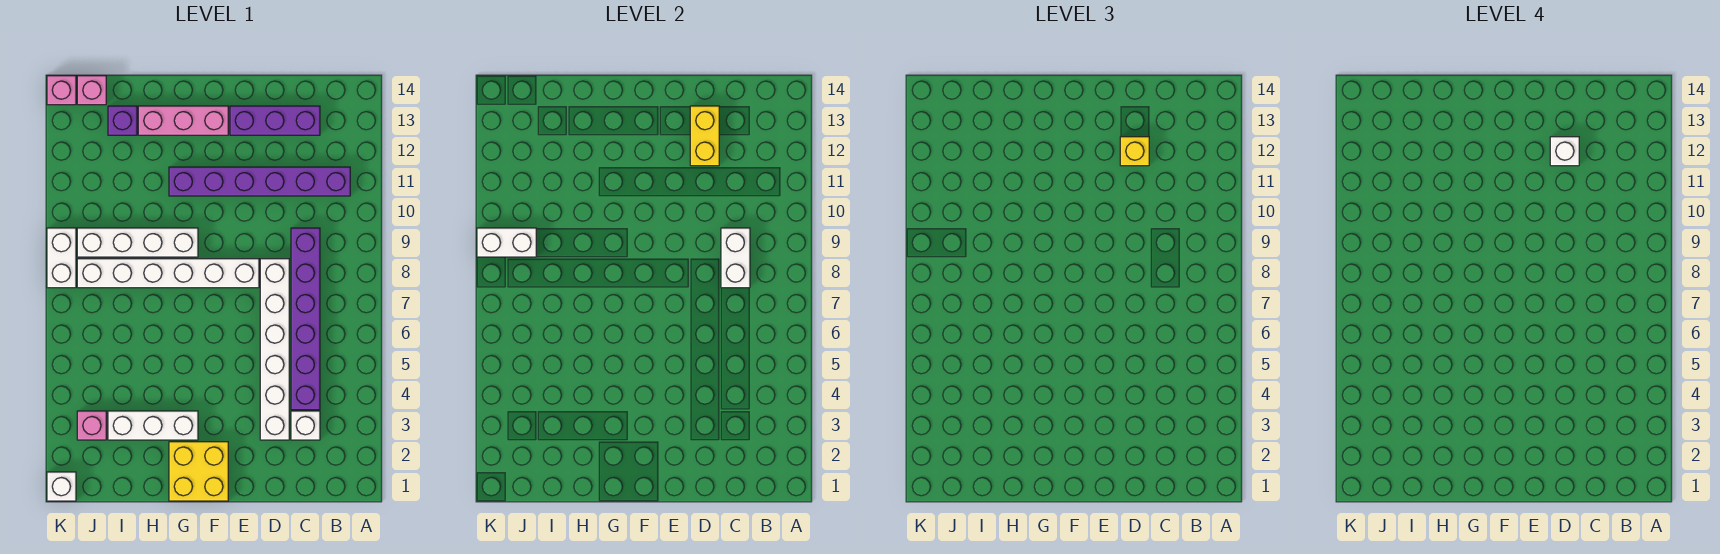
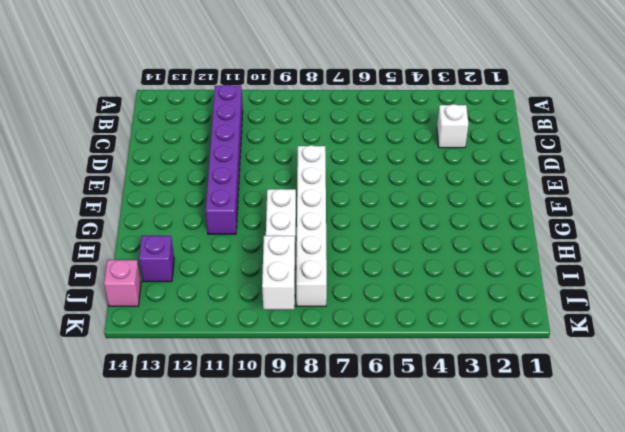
none -> purple 1x6 brick [291,228,320,410]
none -> purple 1x3 brick [230,106,320,135]
none -> white 1x6 brick [260,259,289,440]

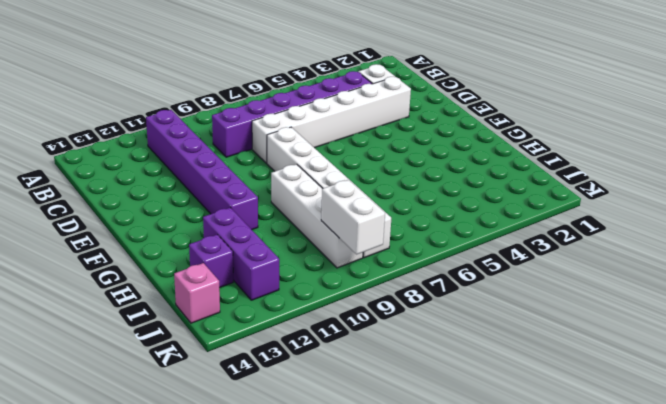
purple 1x3 brick [203,208,279,300] -> purple 1x3 brick moved to [230,106,320,135]
none -> yellow 2x2 brick [169,442,228,501]
none -> pink 1x3 brick [138,106,228,135]
none -> white 1x3 brick [108,411,198,440]

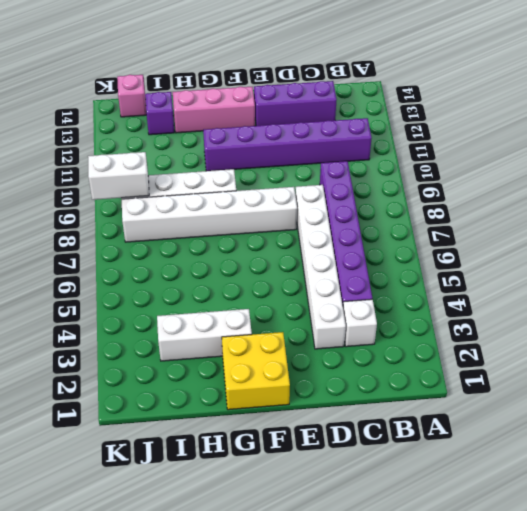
none -> pink 1x1 brick [77,411,106,440]
none -> white 1x1 brick [47,472,76,501]
none -> white 1x2 brick [47,228,76,288]

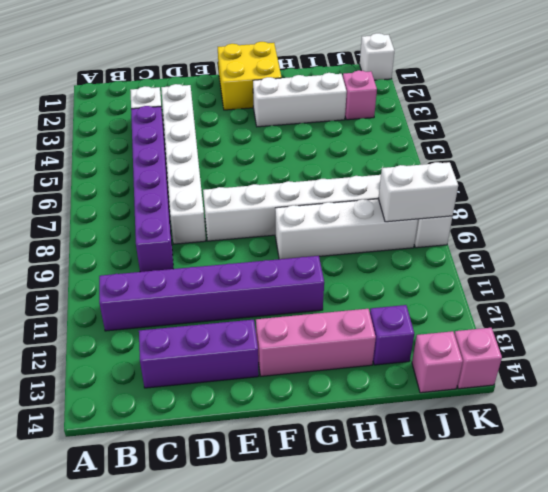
none -> white 1x2 brick [721,228,750,288]
none -> yellow 1x2 brick [690,106,719,166]
none -> yellow 1x1 brick [1120,137,1149,166]

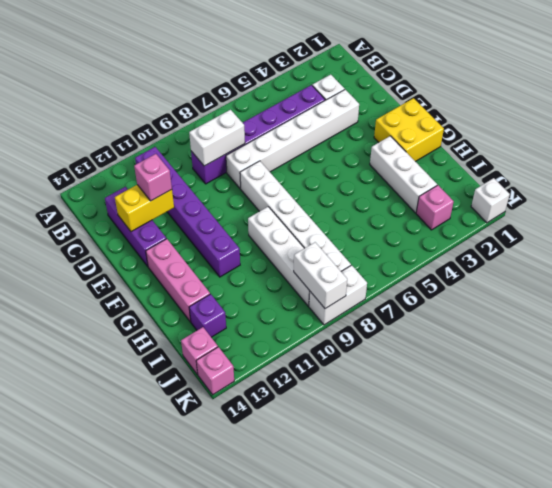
pink 1x1 brick [134,154,172,201] -> yellow 1x1 brick [1120,137,1149,166]
none -> white 1x1 brick [1550,137,1579,166]

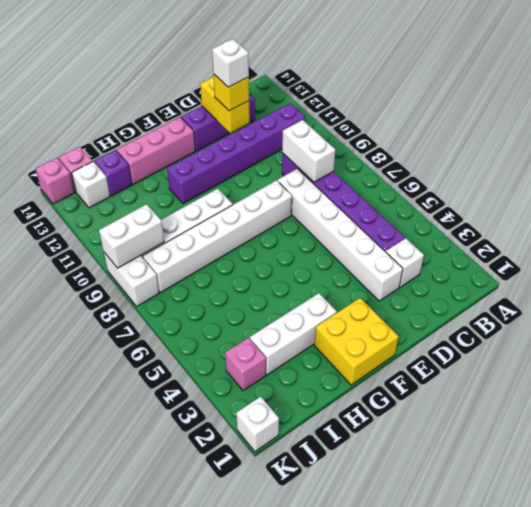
white 1x1 brick [72,162,110,208] -> none

